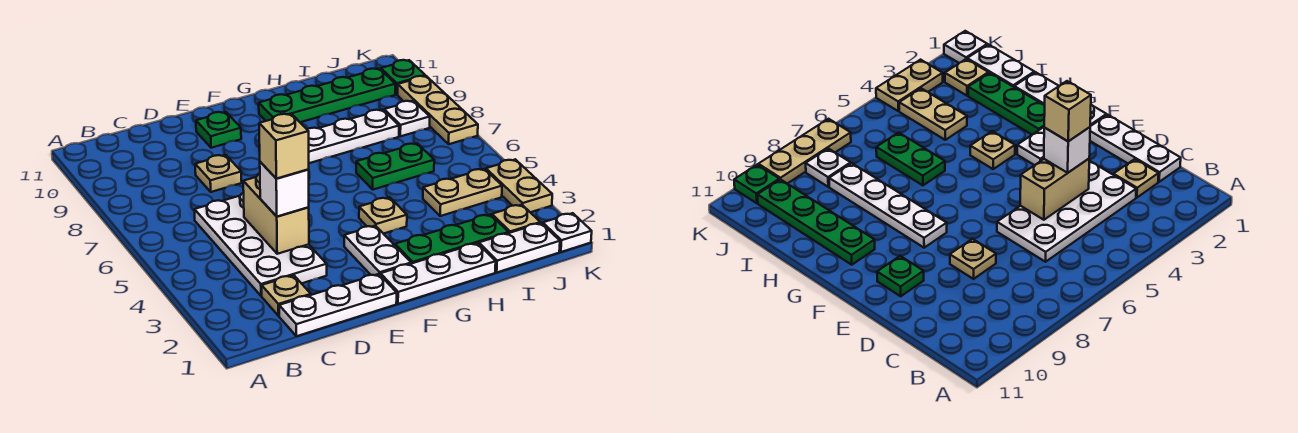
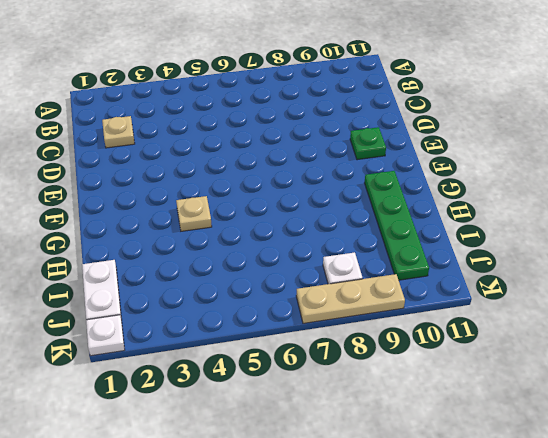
none -> white 1x3 plate [279,274,397,336]
none -> white 2x4 plate [194,193,327,296]
none -> tan 1x1 plate [195,155,242,192]

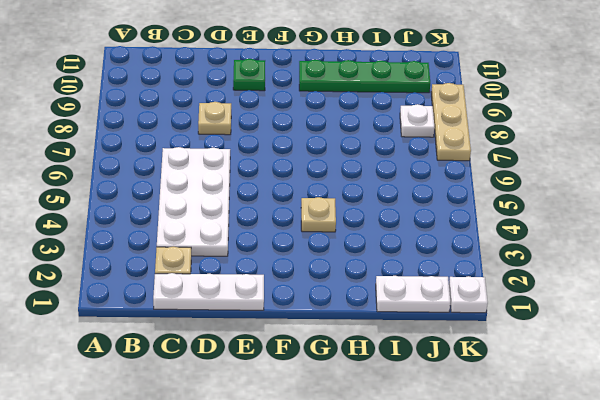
none -> white 1x3 plate [381,243,496,304]
none -> white 1x2 plate [344,226,411,275]
none -> white 1x4 plate [259,110,399,163]

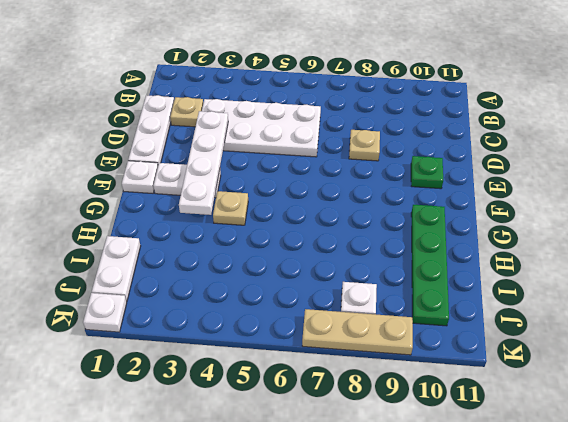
white 1x4 plate [179,111,228,215] -> white 1x4 plate moved to [259,110,399,163]
white 1x1 plate [122,161,158,193] -> white 1x3 plate [381,243,496,304]
none -> green 1x3 plate [395,214,509,264]
none -> green 1x2 plate [356,143,434,190]
none -> tan 1x2 plate [423,169,502,216]

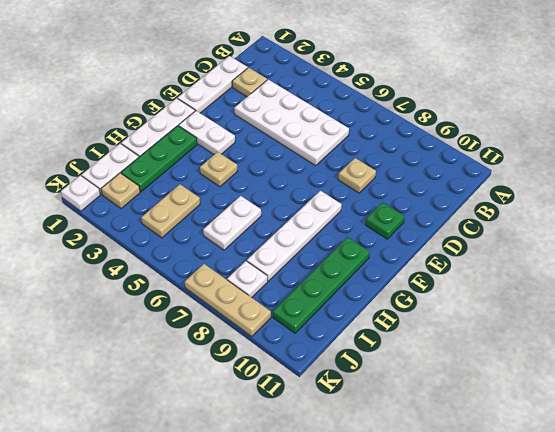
white 1x2 plate [203,196,261,250] -> green 1x2 plate [356,143,434,190]
none -> tan 1x2 plate [486,159,552,212]
none -> green 1x1 plate [381,60,425,94]
none -> tan 1x2 brick [243,174,309,254]

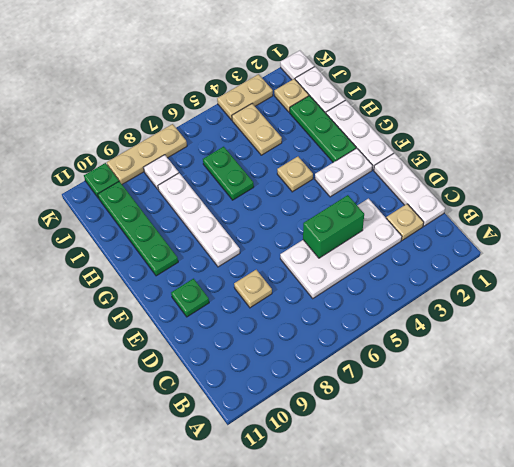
green 1x2 brick [303,195,364,258] -> tan 1x2 brick [243,174,309,254]
none -> white 1x1 brick [260,162,309,216]
none -> tan 1x1 brick [259,114,309,179]

